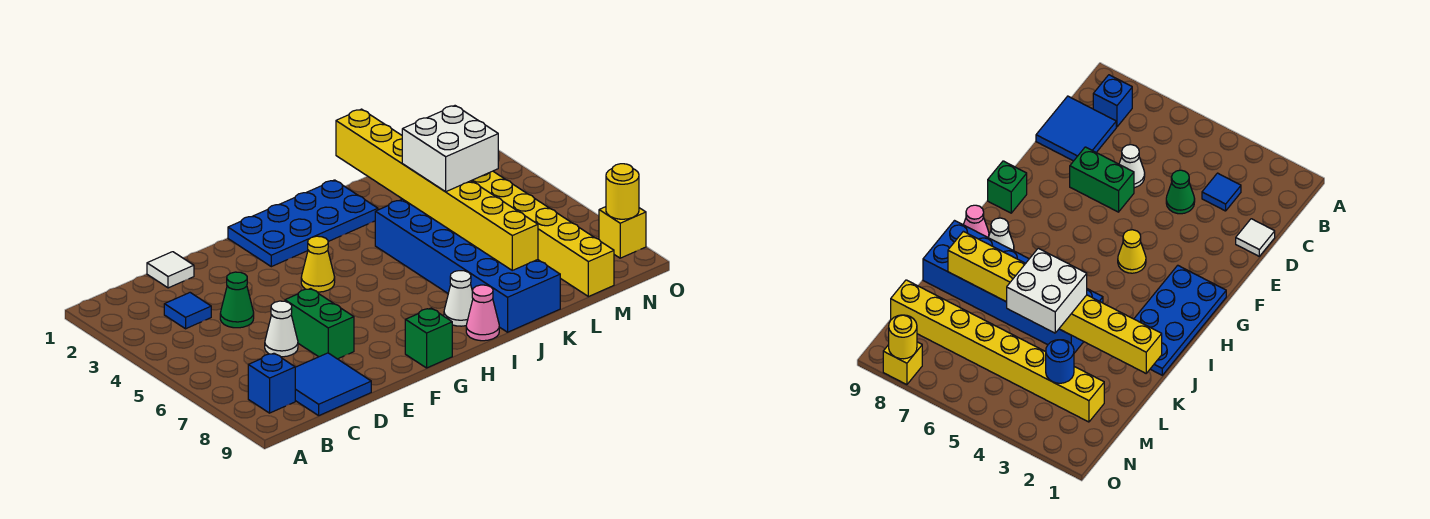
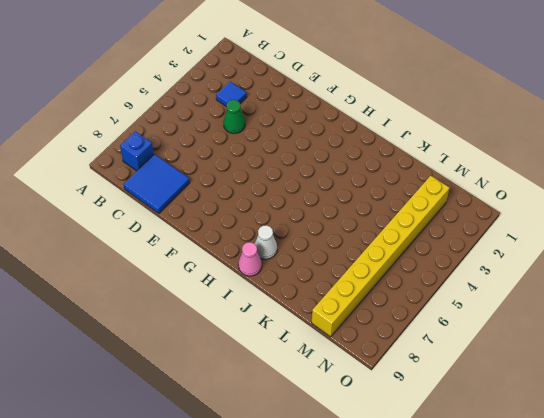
none -> white 1x1 tile [147,252,194,288]
none -> white 1x1 cone [265,301,298,357]
none -> green 1x2 brick [285,289,354,359]

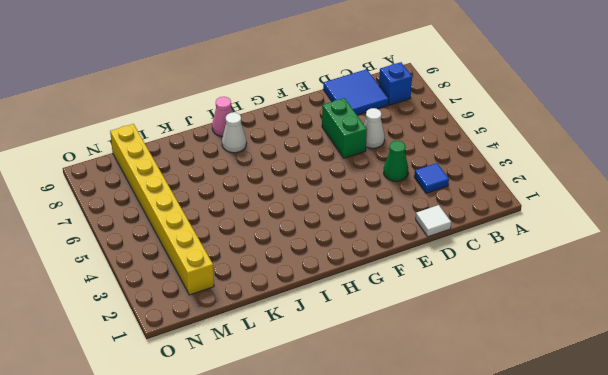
none -> blue 2x4 plate [228,180,378,267]
none -> yellow 1x1 cone [301,236,335,292]
none -> green 1x1 brick [405,308,452,368]

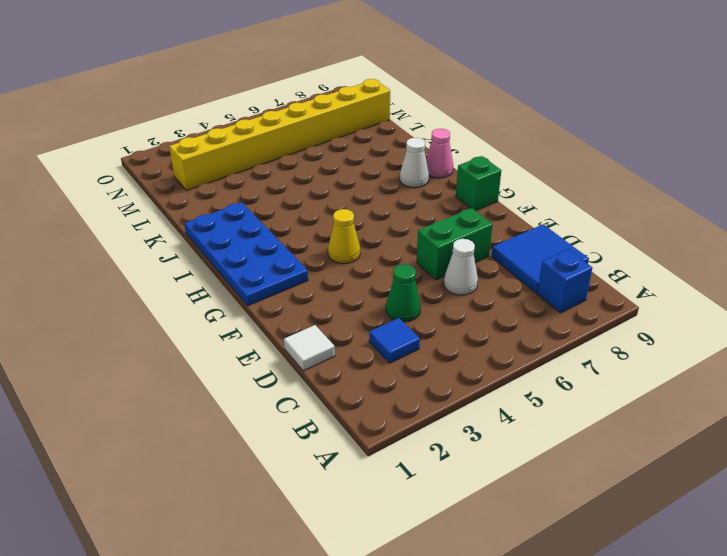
none -> blue 2x6 brick [375,199,560,332]
none -> yellow 1x1 brick [599,207,646,258]
none -> yellow 1x8 brick [336,109,538,270]

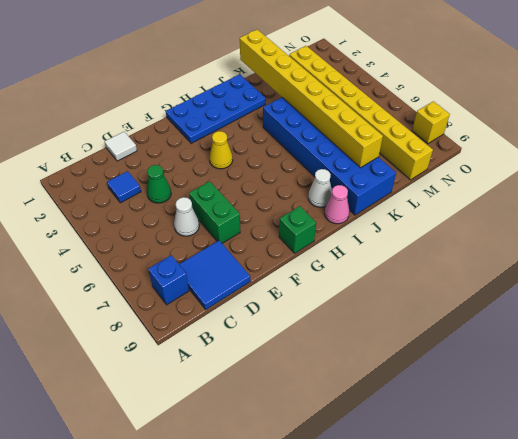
none -> blue 1x1 round brick [1046,340,1074,383]
none -> yellow 1x1 round brick [606,164,639,219]
none -> white 2x2 brick [402,106,498,192]

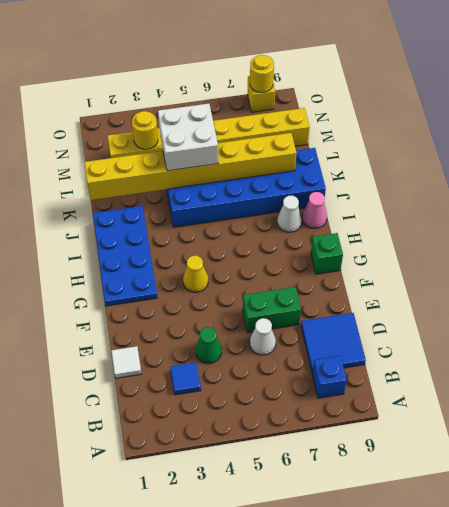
yellow 1x1 round brick [132,111,158,149] -> blue 1x1 round brick [1046,340,1074,383]

